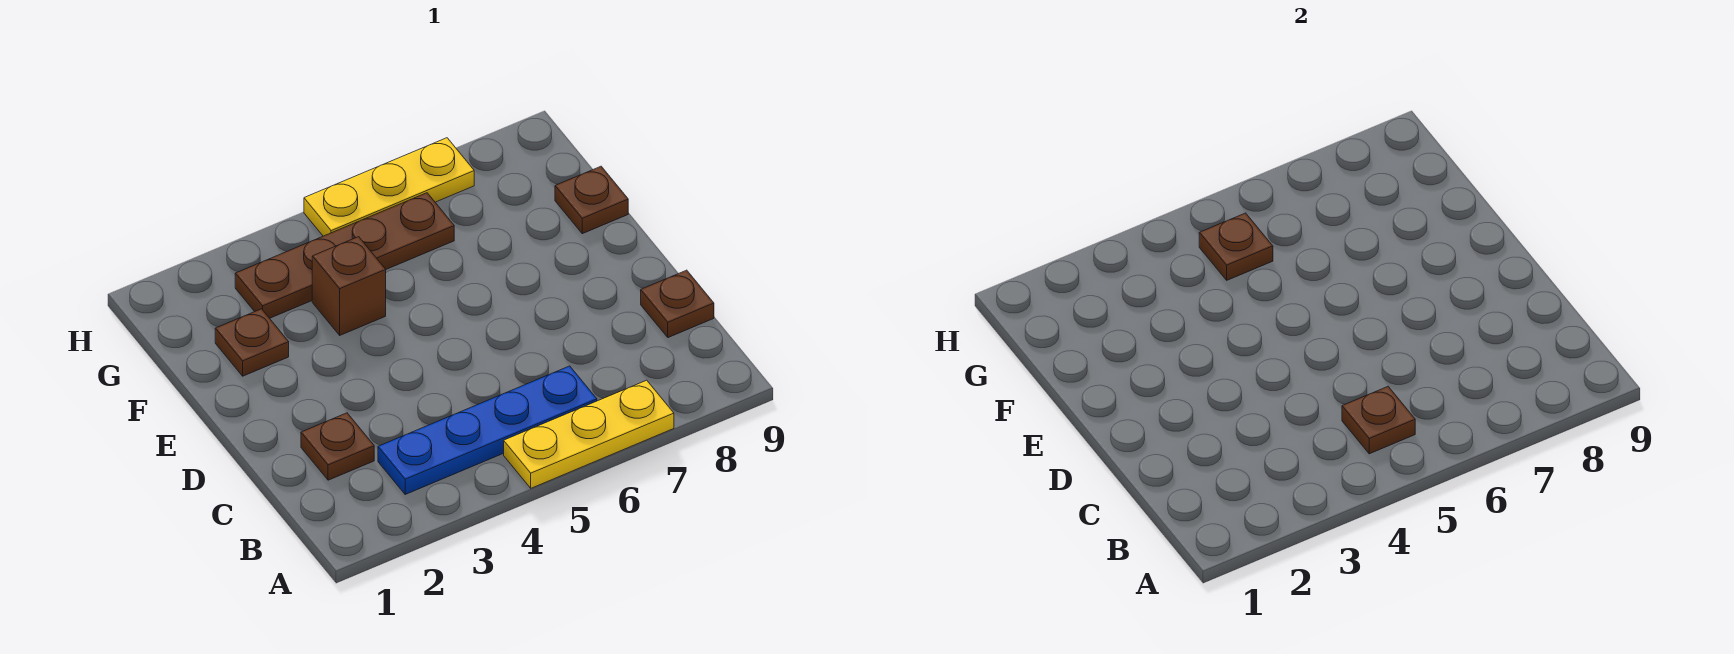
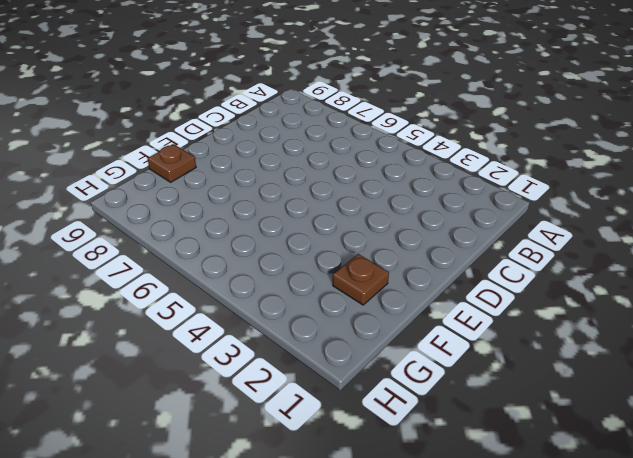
none -> yellow 1x3 plate [504,380,674,488]
none -> blue 1x4 plate [378,366,597,494]

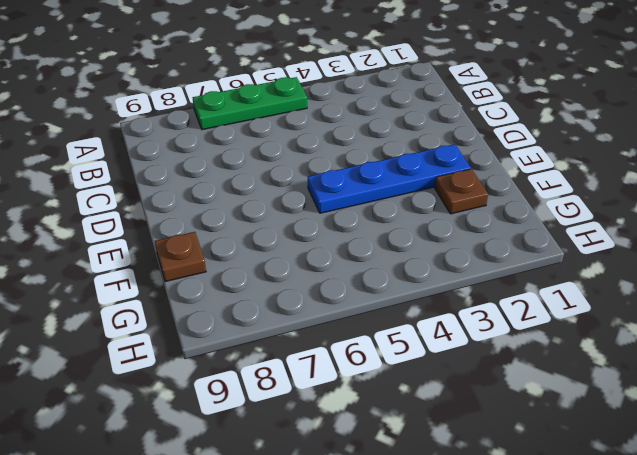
green 1x3 plate [193,77,307,130] -> yellow 1x3 plate [504,380,674,488]
blue 1x4 plate [308,144,471,213] -> blue 1x4 plate moved to [378,366,597,494]
none -> brown 1x1 plate [301,413,374,480]
none -> brown 1x1 plate [641,270,714,338]

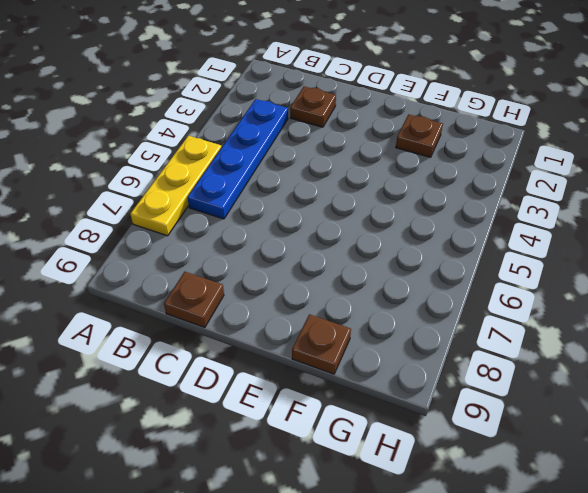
none -> brown 1x1 brick [312,237,386,335]
none -> brown 1x4 plate [235,193,454,318]

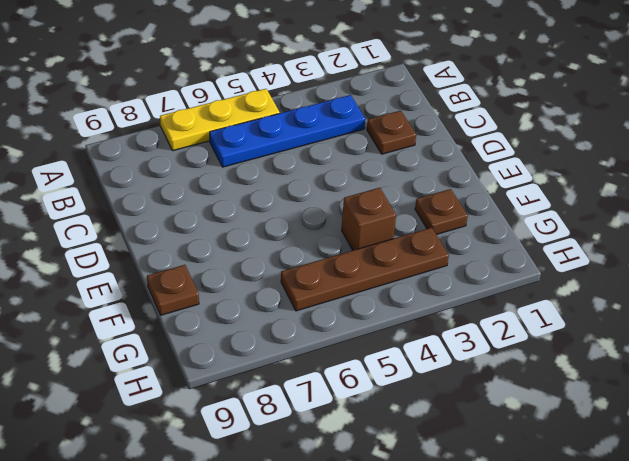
none -> brown 1x1 plate [641,270,714,338]
none -> yellow 1x3 plate [304,138,474,236]

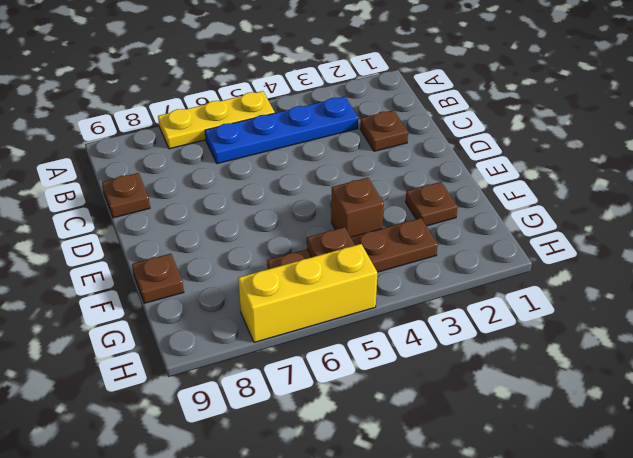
yellow 1x3 brick [238,244,378,343] -> yellow 1x3 plate [304,138,474,236]
none -> brown 1x1 plate [1342,387,1415,454]

